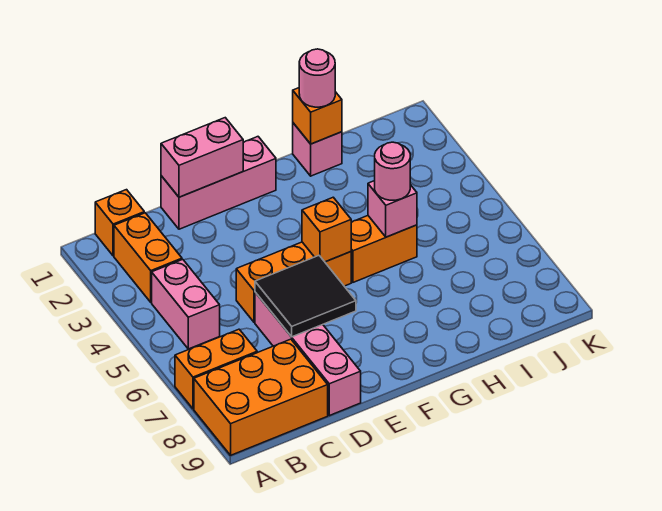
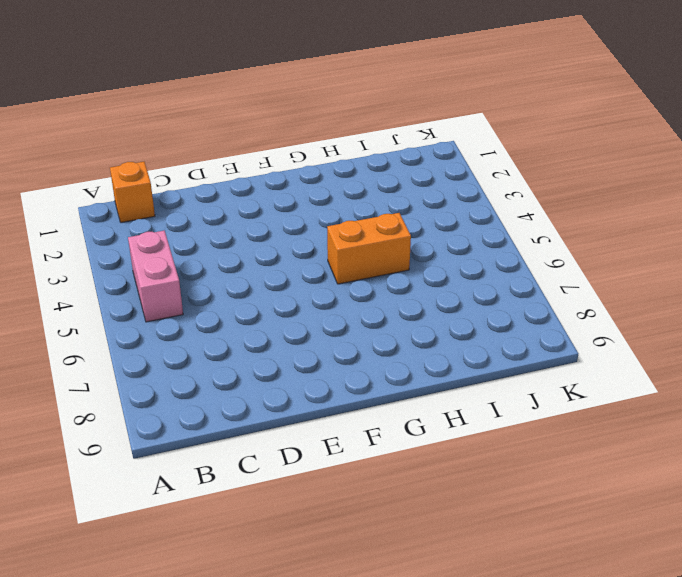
none -> orange 1x2 brick [175,329,257,409]
none -> orange 2x3 brick [194,339,328,455]
none -> orange 1x2 brick [114,213,182,302]

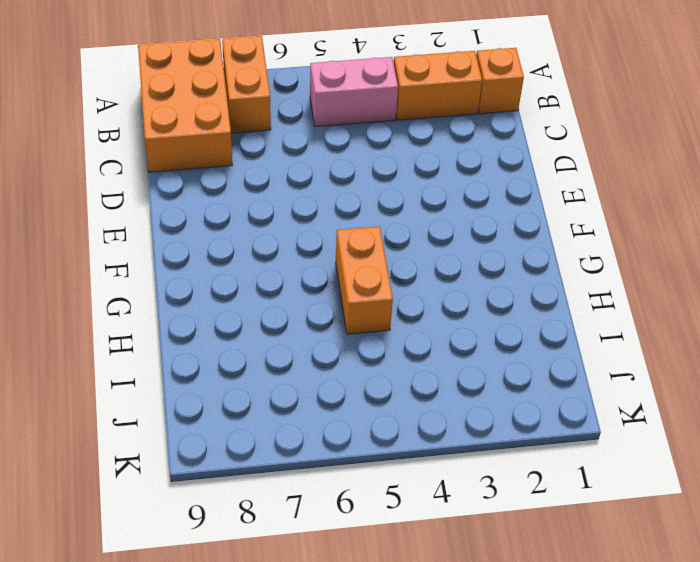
none -> pink 1x3 brick [161,137,276,229]
none -> orange 1x3 brick [236,242,351,322]
none -> pink 1x4 brick [255,292,361,416]

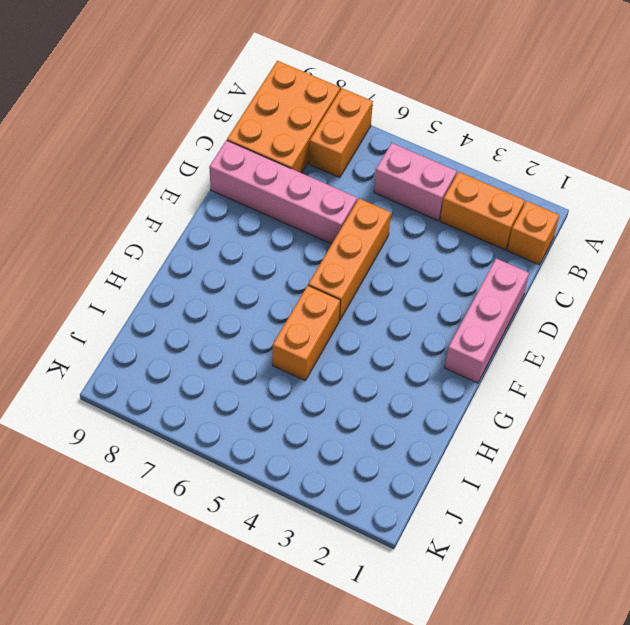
none -> pink 1x1 brick [293,123,342,176]
none -> pink 1x2 brick [161,118,243,197]
none -> black 2x2 tile [255,256,356,337]

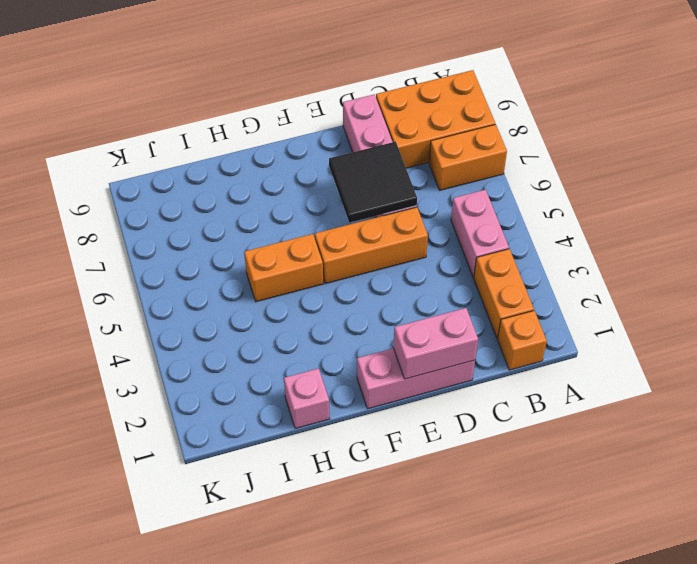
none -> orange 1x1 brick [302,197,351,262]
none -> orange 1x1 brick [293,88,342,144]
none -> pink 1x1 brick [368,181,417,237]

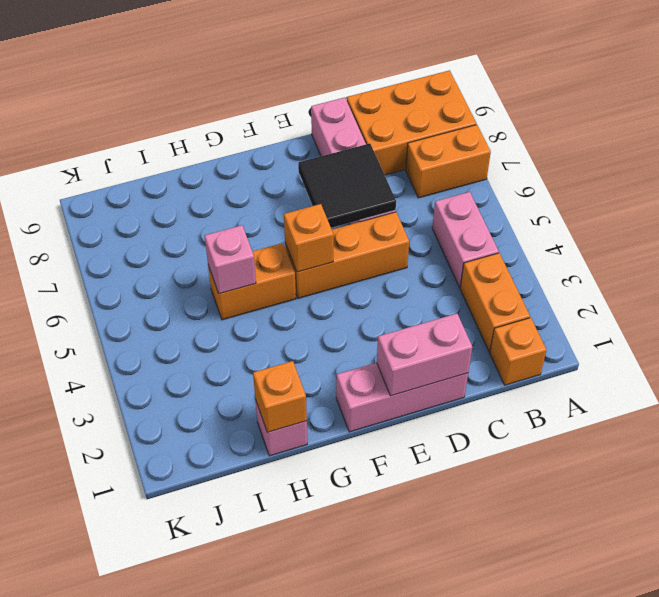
none -> pink 1x1 round brick [299,49,335,107]
none -> pink 1x1 round brick [375,142,410,200]

